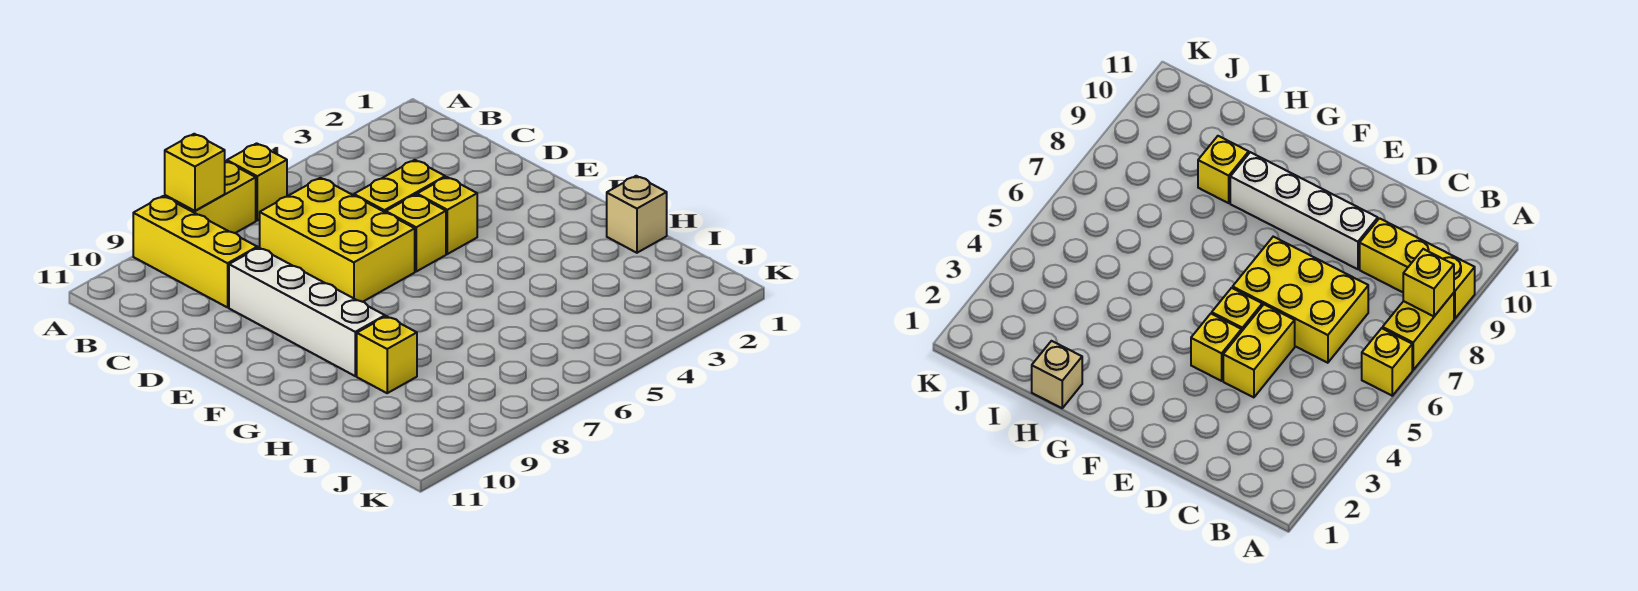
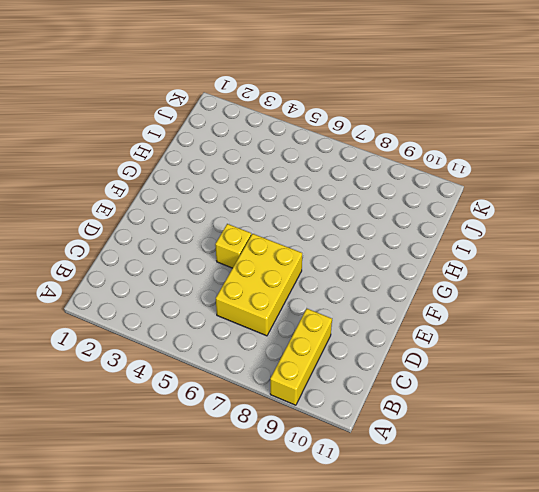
none -> yellow 1x1 brick [227,143,287,220]
none -> yellow 1x2 brick [165,161,256,233]

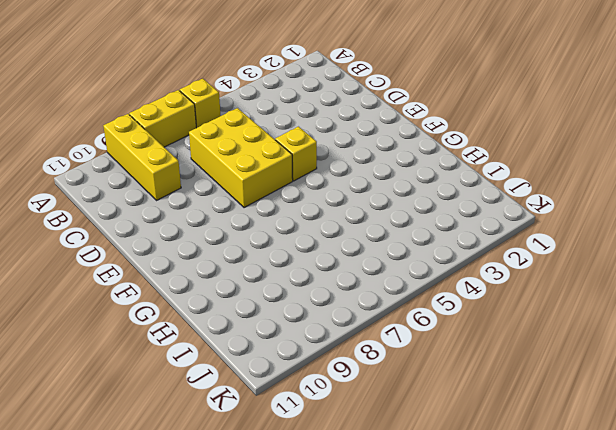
none -> yellow 1x2 brick [354,160,445,213]
none -> white 1x4 brick [229,248,385,376]

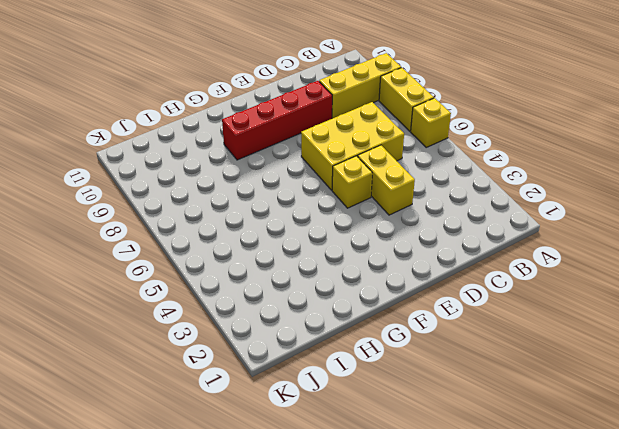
red 1x4 brick [222,81,332,160] -> white 1x4 brick [229,248,385,376]
none -> yellow 1x1 brick [417,177,477,254]
none -> tan 1x1 brick [607,176,667,253]

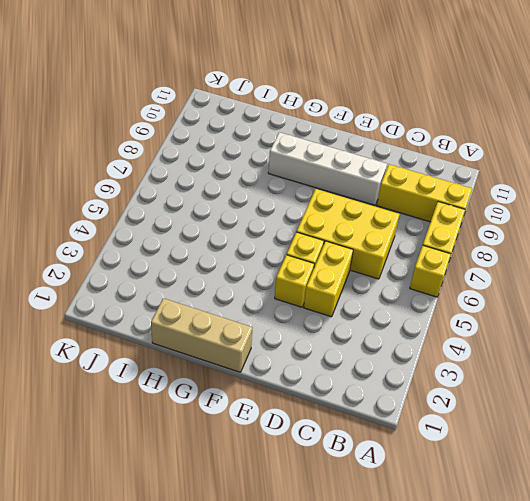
tan 1x3 brick [151,298,252,372] -> tan 1x1 brick [607,176,667,253]
none -> yellow 1x1 brick [357,316,417,393]
none -> yellow 1x1 brick [165,134,225,211]

